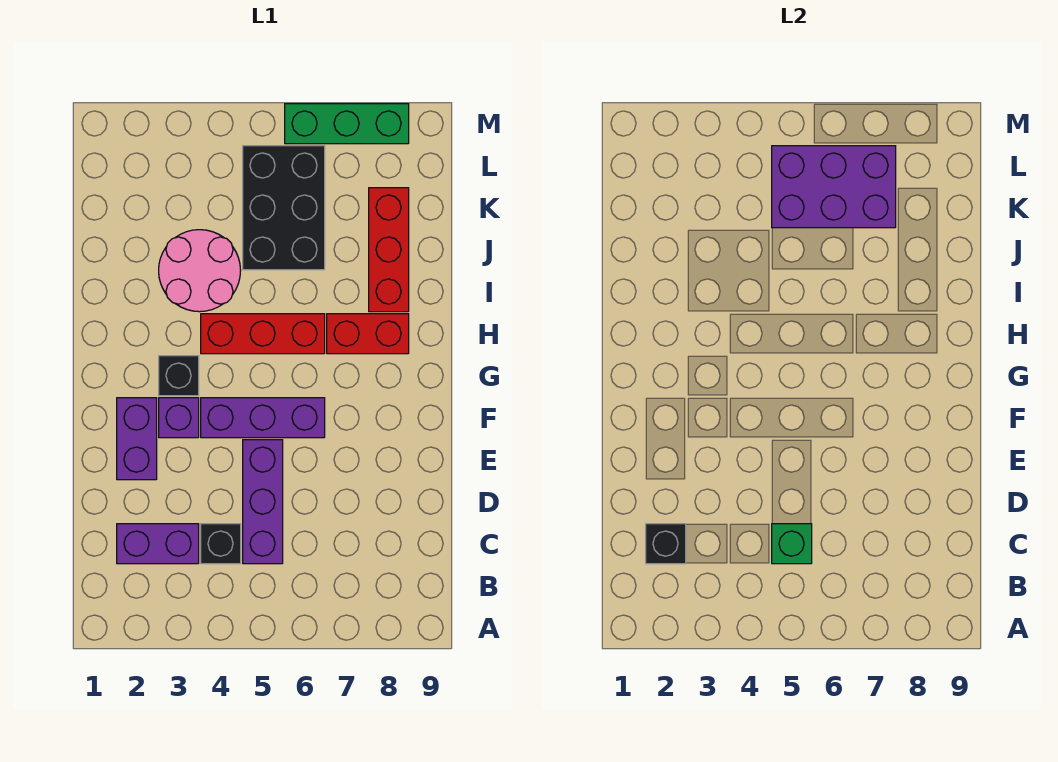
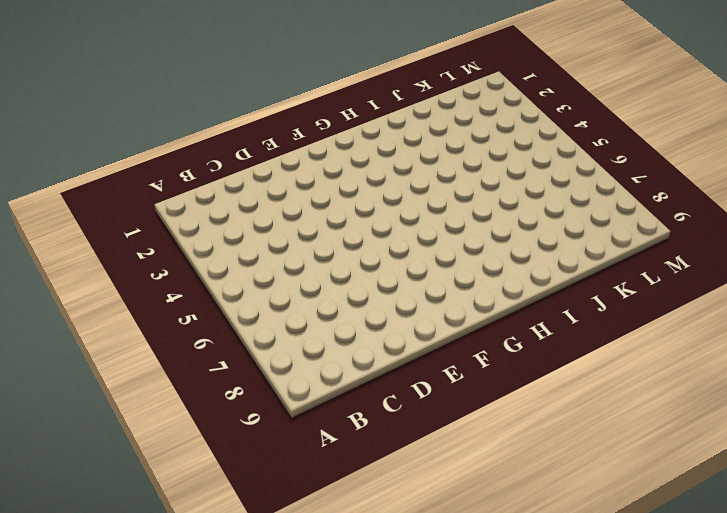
none -> purple 1x2 brick [117,524,199,564]
none -> black 1x1 brick [201,524,241,564]
none -> purple 1x3 brick [243,440,283,564]

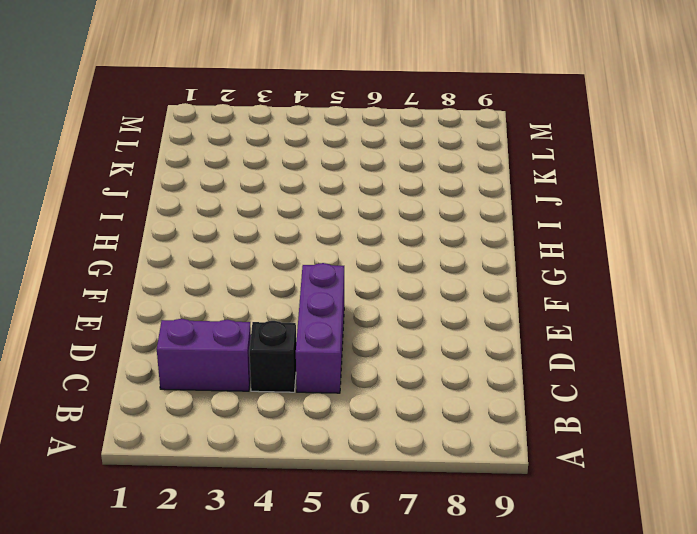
none -> purple 1x2 brick [117,398,157,480]
none -> purple 1x1 brick [159,398,199,438]
none -> purple 1x3 brick [201,398,325,438]

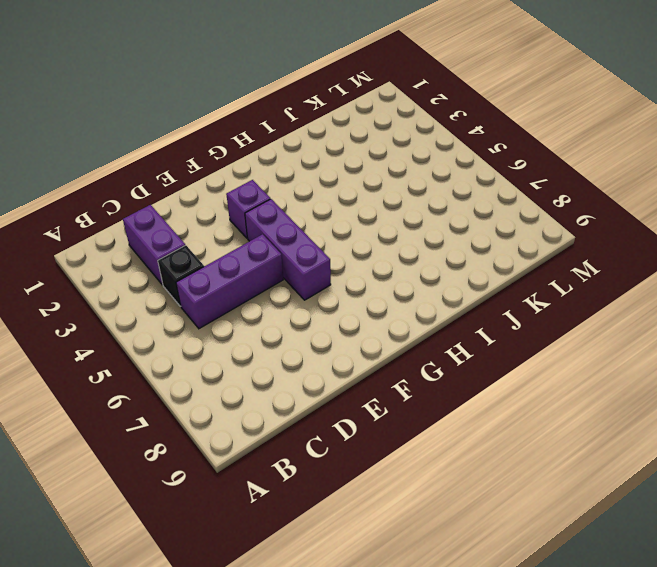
none -> purple 1x2 brick [117,398,157,480]
none -> black 1x1 brick [159,356,199,396]
none -> red 1x3 brick [201,314,325,354]

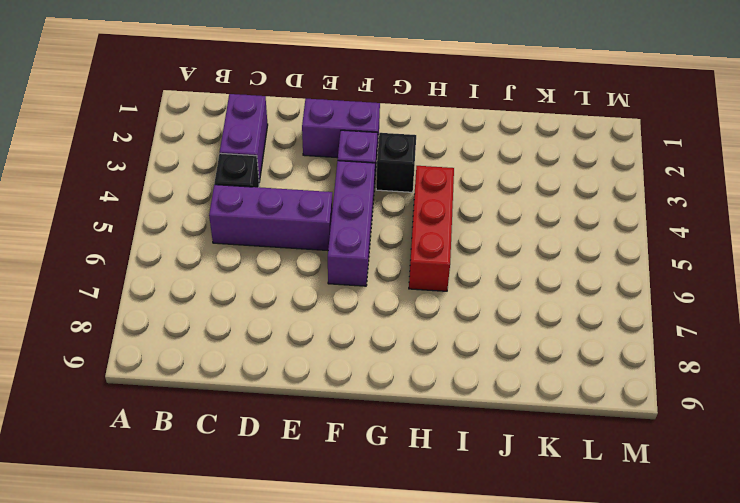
none -> red 1x2 brick [327,314,409,354]
none -> pink 2x2 round brick [159,230,241,312]
none -> red 1x3 brick [369,188,409,312]

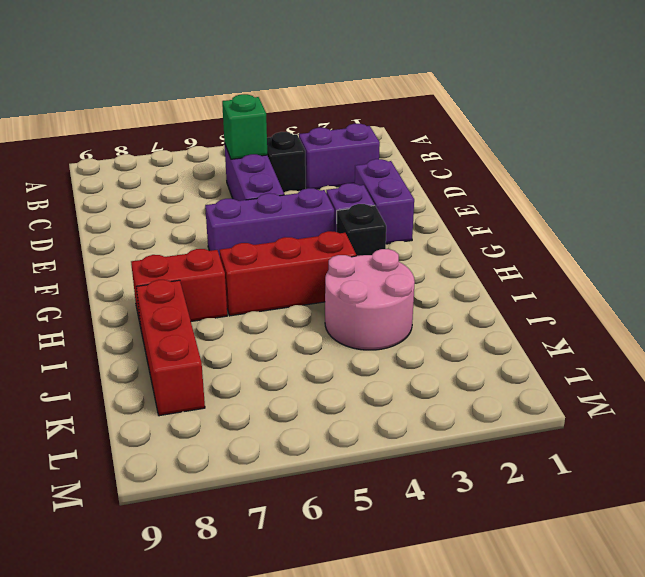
none -> black 2x3 brick [243,146,325,270]
none -> green 1x3 brick [285,104,409,144]
none -> black 1x1 brick [646,524,686,564]

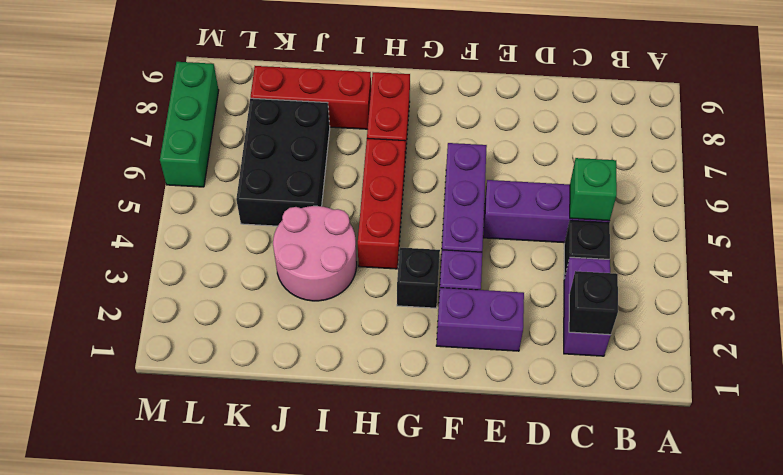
black 2x3 brick [236,98,330,226] -> black 2x3 brick turned to [243,146,325,270]
none -> purple 2x3 brick [772,146,896,228]

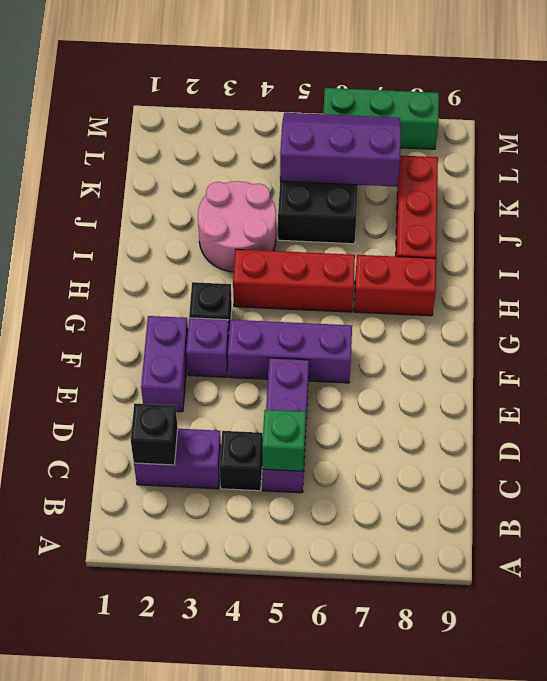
purple 2x3 slope [280,113,401,187] -> purple 2x3 brick [772,146,896,228]

